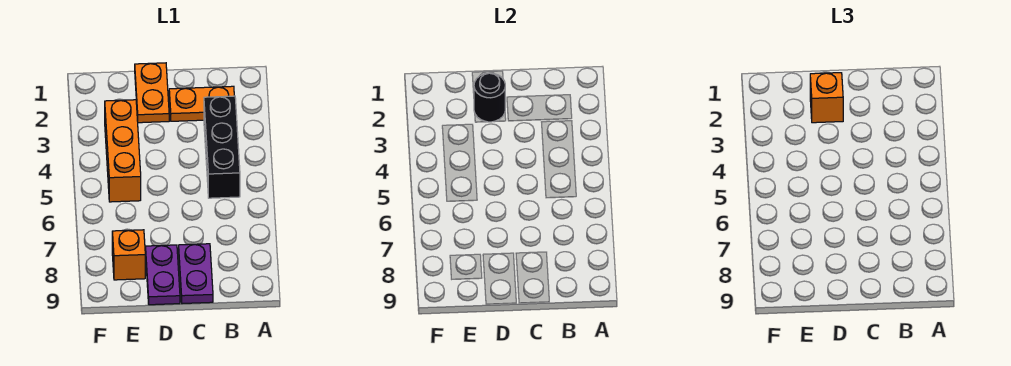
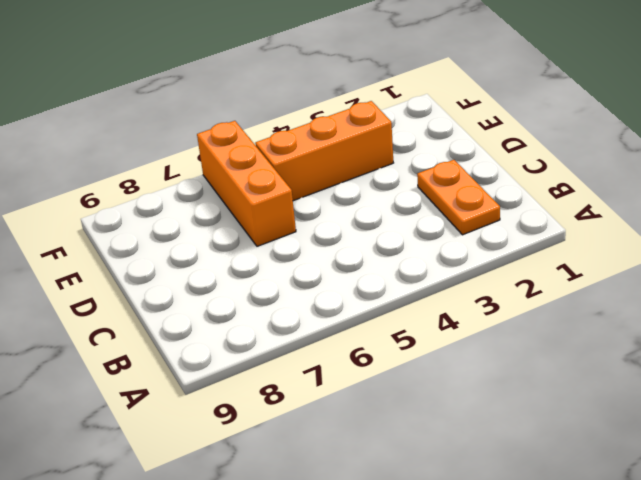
orange 1x3 brick [197,121,296,246] -> none
none -> black 1x3 brick [204,96,240,198]
none -> purple 1x2 plate [179,244,213,304]

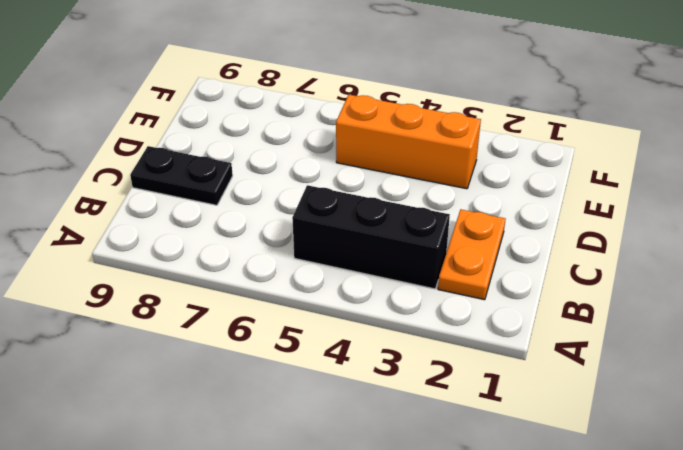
black 1x2 plate [130,146,233,205] -> purple 1x2 plate [179,244,213,304]
none -> orange 1x2 plate [135,63,169,123]
none -> purple 1x2 plate [146,245,180,305]

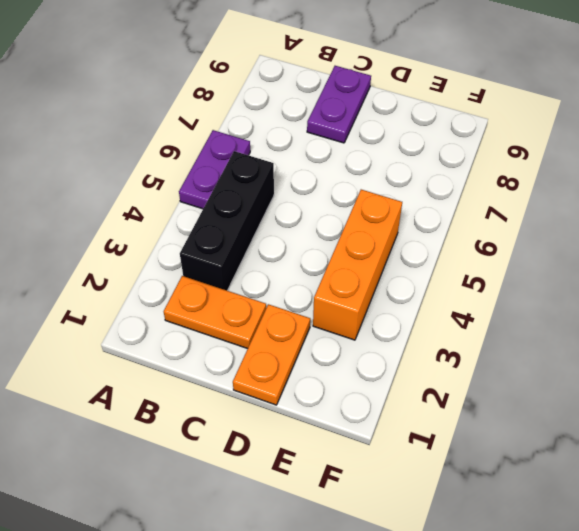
purple 1x2 plate [179,130,250,209] -> purple 1x2 plate moved to [146,245,180,305]
none -> orange 1x1 brick [112,230,145,280]
none -> black 1x1 round brick [474,73,505,122]

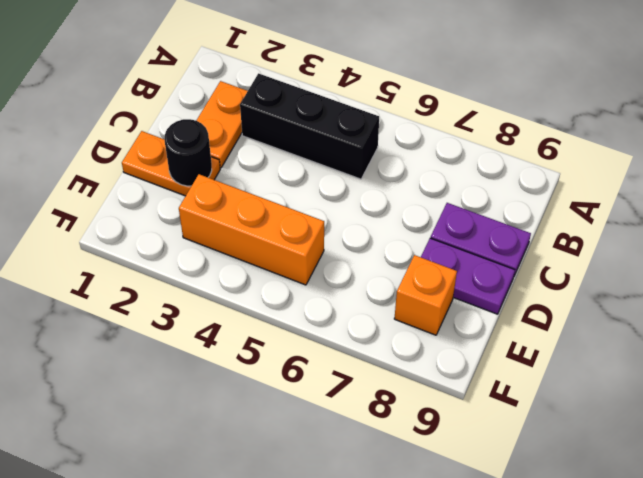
none -> orange 1x1 brick [810,73,843,123]

